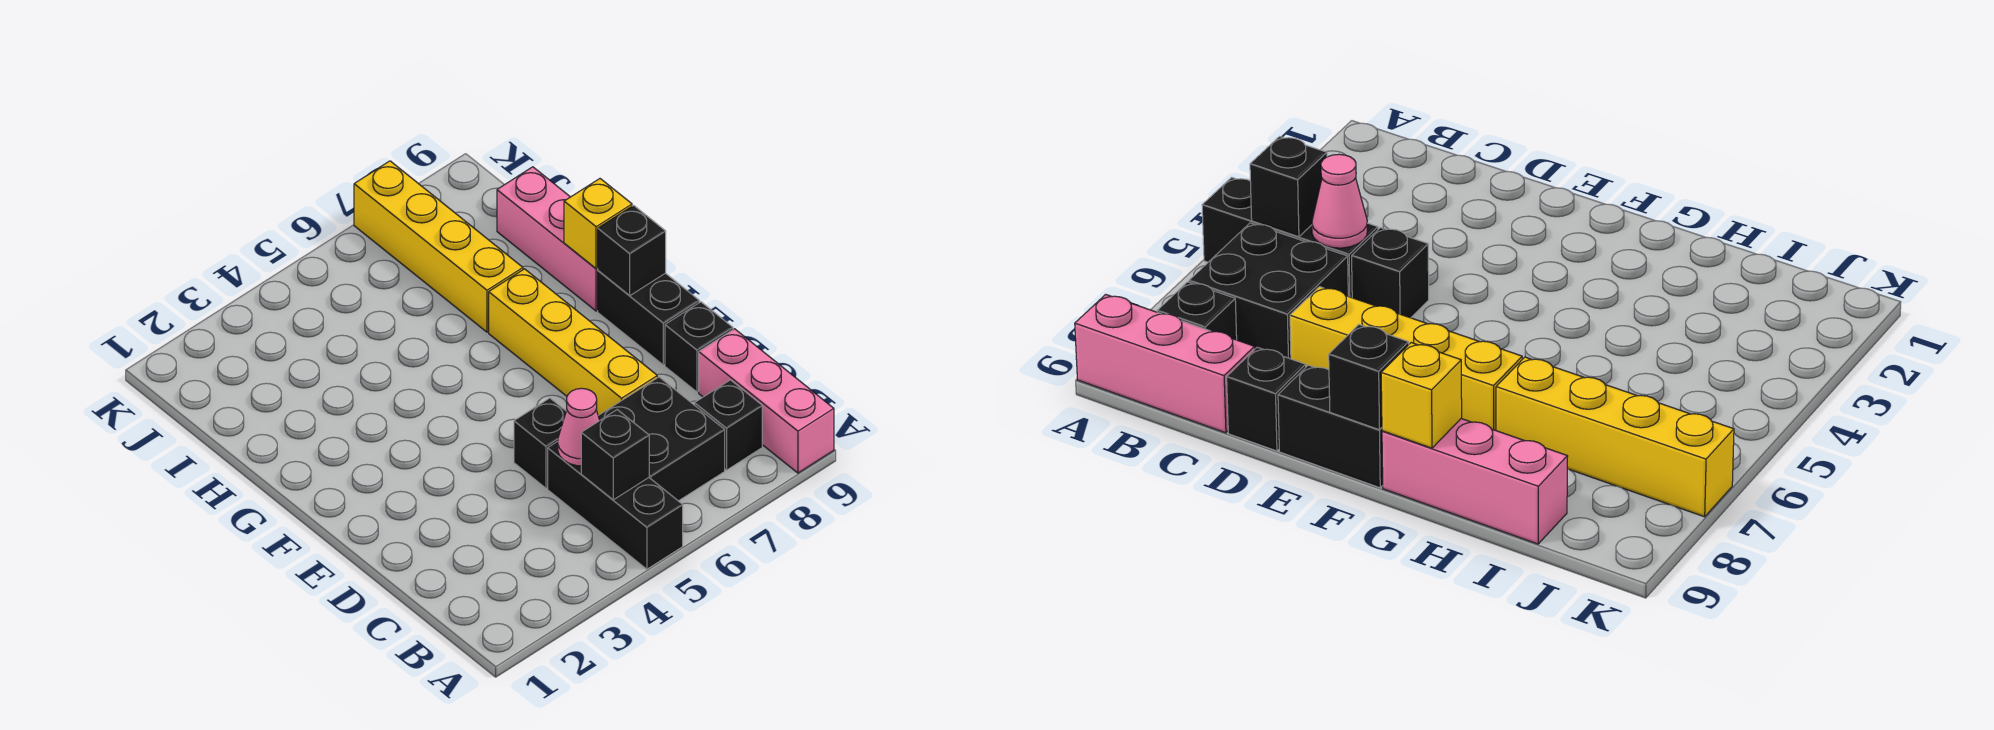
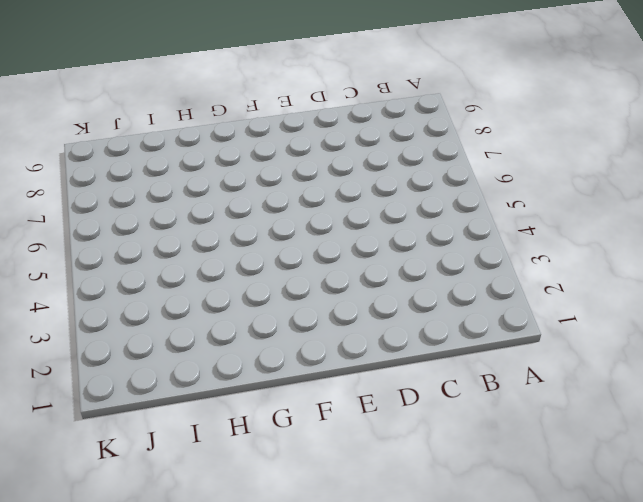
none -> black 1x3 brick [548,441,683,569]
none -> pink 1x3 brick [699,329,834,473]
none -> black 2x2 brick [598,377,725,501]

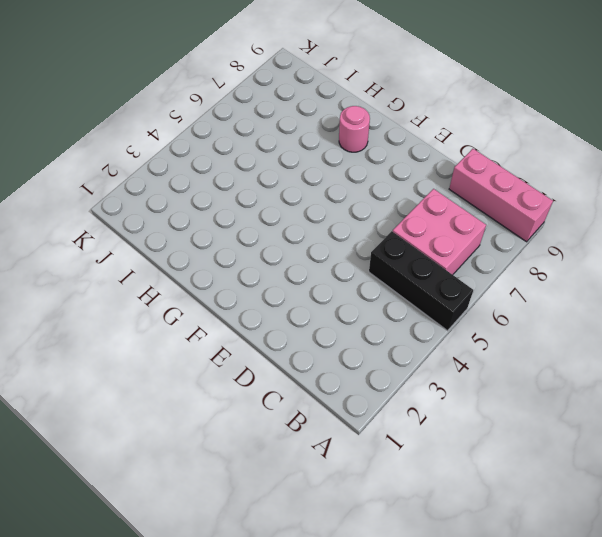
pink 2x2 brick [393,189,486,275] -> black 2x2 brick [598,377,725,501]
pink 1x1 round brick [339,106,370,152] -> none
none -> black 1x1 brick [695,380,762,470]
none -> black 1x1 brick [514,398,566,488]
none -> yellow 1x4 brick [489,269,657,415]

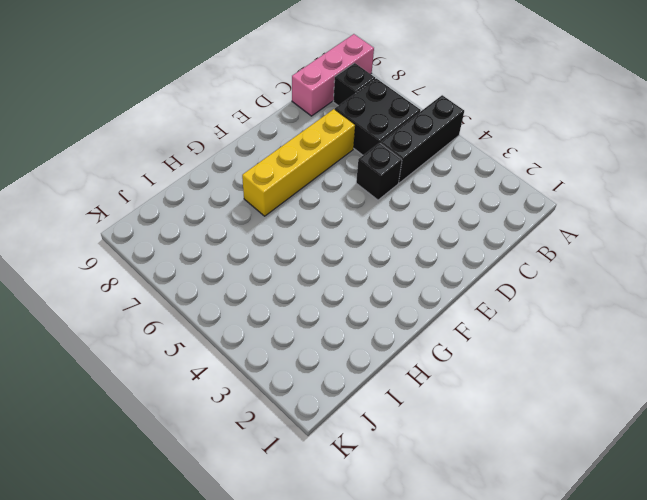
none -> black 1x1 brick [665,302,733,392]
none -> black 1x2 brick [598,271,699,365]
none -> pink 1x3 brick [497,167,598,311]

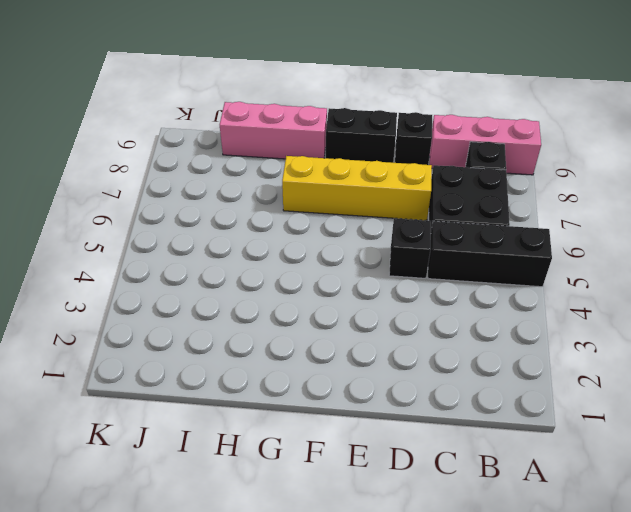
none -> yellow 1x4 brick [354,161,523,332]
none -> black 1x1 brick [581,410,649,500]
none -> pink 1x1 cone [558,388,600,466]

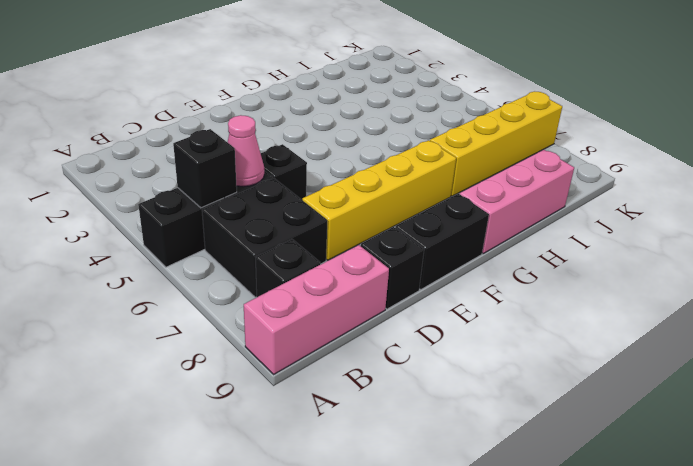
none -> black 1x1 brick [598,205,666,296]
none -> yellow 1x1 brick [564,179,632,269]

